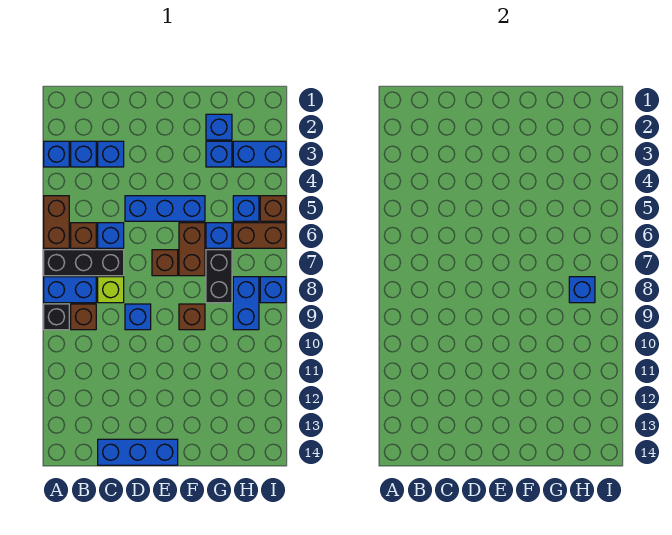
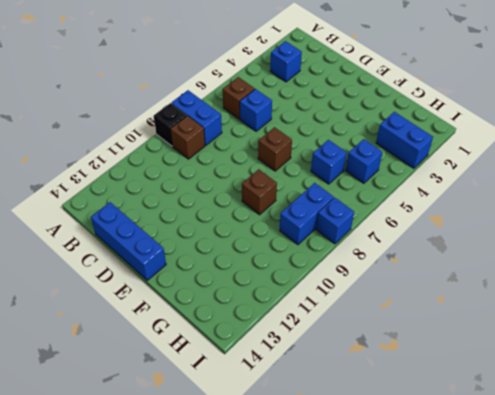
none -> blue 1x1 brick [44,141,69,167]
none -> brown 1x2 brick [44,196,69,248]
none -> black 1x3 brick [44,250,124,276]

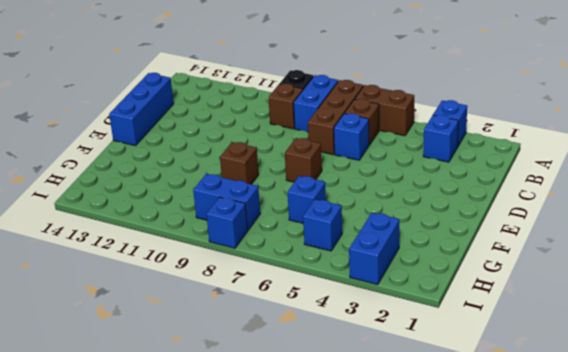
brown 1x3 brick [308,80,363,155] -> black 1x3 brick [44,250,124,276]
none -> blue 1x1 brick [98,141,124,167]
none -> lime 1x1 brick [98,277,124,303]
none -> blue 1x3 brick [125,196,205,221]

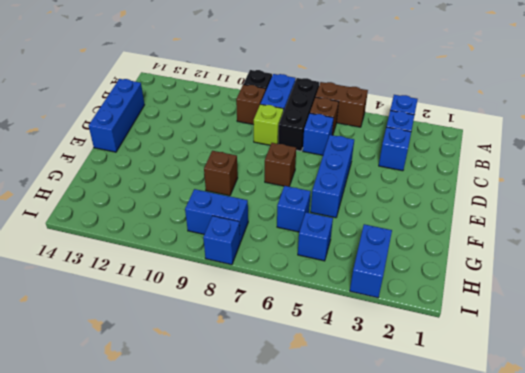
none -> blue 1x1 brick [125,304,151,330]
none -> brown 1x2 brick [179,223,205,276]
none -> blue 1x1 brick [206,114,232,140]

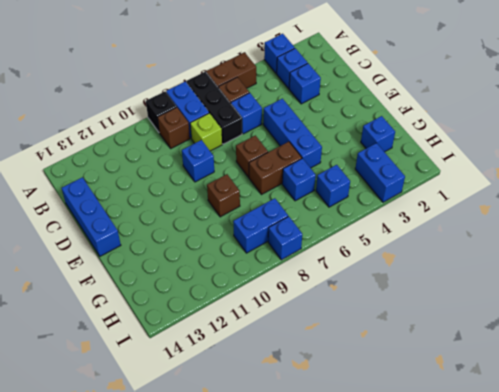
none -> blue 1x1 brick [206,141,232,167]
none -> black 1x2 brick [206,250,232,303]
none -> brown 1x2 brick [233,223,286,248]

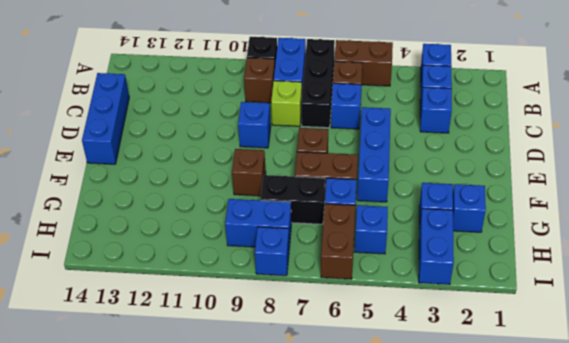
none -> brown 1x1 brick [260,196,286,221]
none -> blue 1x1 brick [569,277,595,303]

